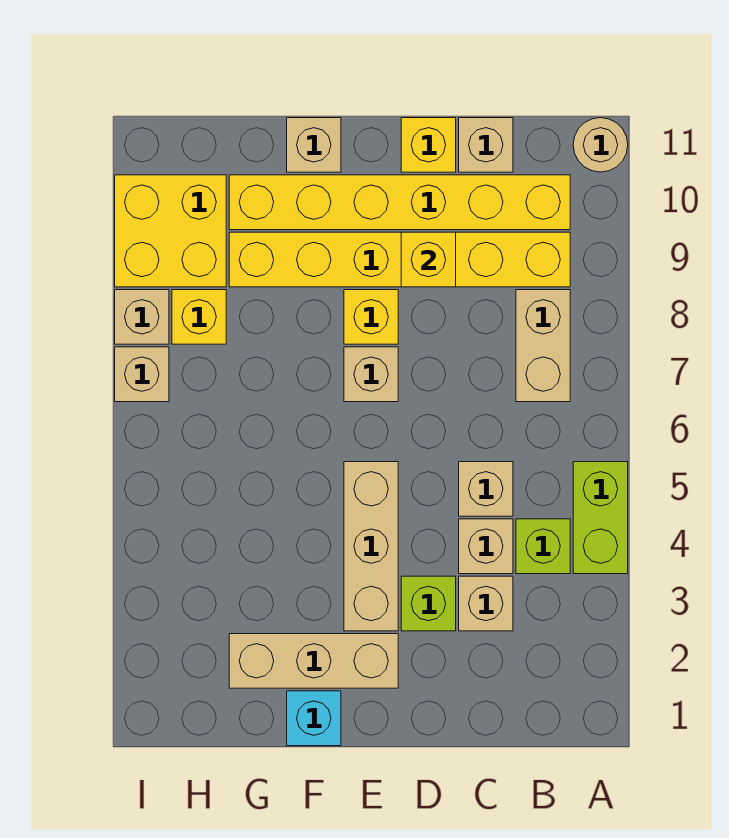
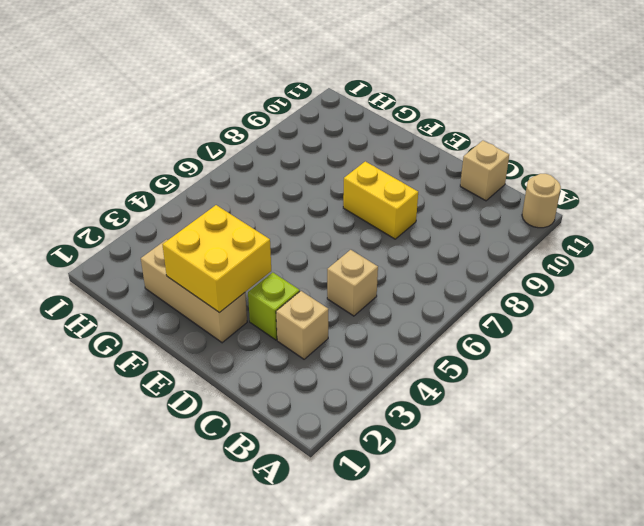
yellow 1x2 brick [343,161,418,239] -> yellow 1x1 brick [344,290,398,344]
yellow 2x2 brick [162,205,271,313] -> yellow 2x2 brick moved to [115,175,226,287]
none -> lime 1x2 brick [573,462,628,574]
none -> lime 1x1 brick [516,519,570,574]
none -> tan 1x2 brick [516,290,570,402]

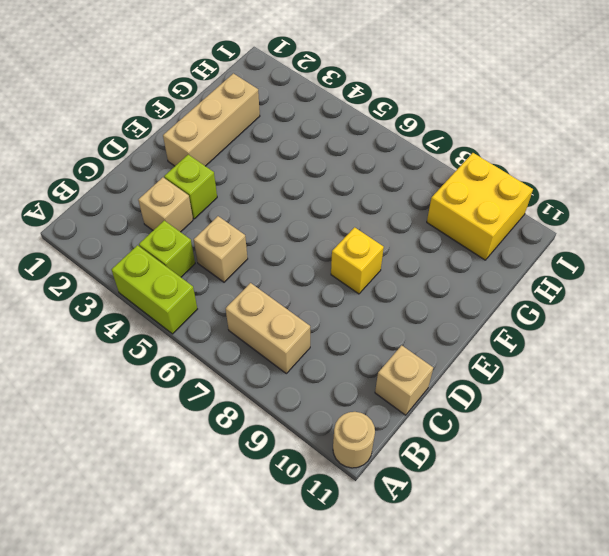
none -> yellow 1x6 brick [229,232,570,287]
none -> yellow 1x6 brick [229,175,570,230]
none -> tan 1x1 brick [459,519,513,574]

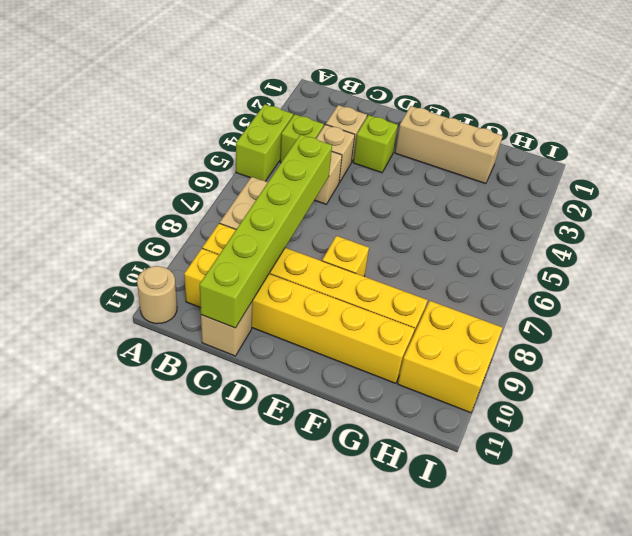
lime 1x6 brick [200,134,332,328] -> none
none -> yellow 1x1 brick [401,118,456,172]
none -> tan 1x3 brick [344,462,398,631]
none -> tan 1x1 brick [344,347,398,402]

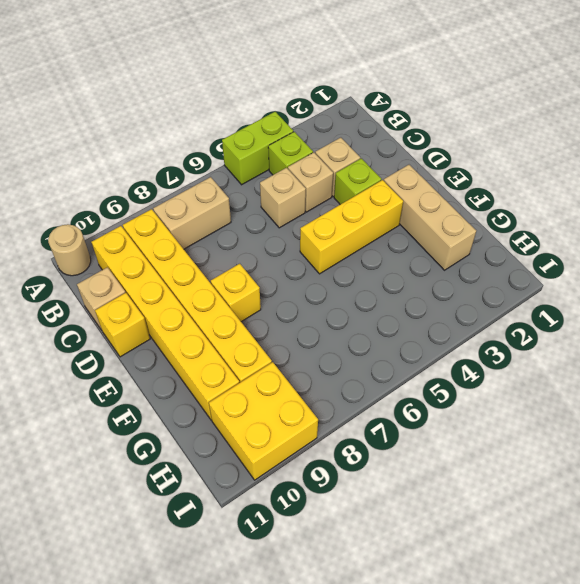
yellow 1x3 brick [300,180,403,274] -> tan 1x3 brick [344,462,398,631]
none -> tan 1x1 brick [344,347,398,402]
none -> cyan 1x1 brick [287,691,341,746]
none -> tan 1x1 brick [287,118,341,172]

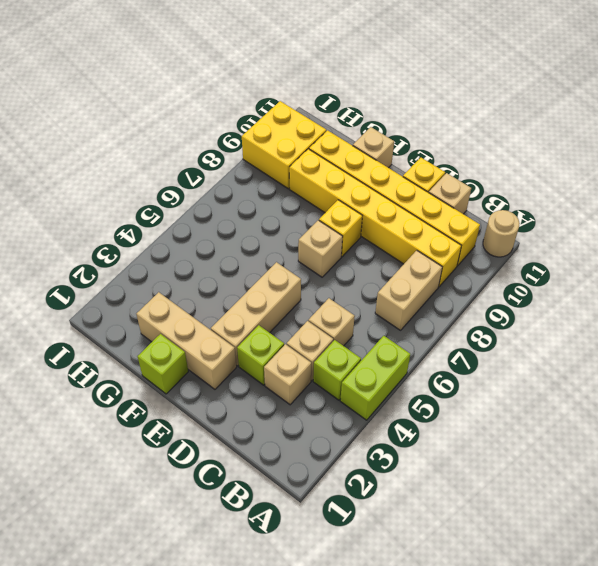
lime 1x1 brick [138,334,188,394] -> cyan 1x1 brick [287,691,341,746]
none -> yellow 1x1 brick [172,290,226,344]
none -> tan 1x1 brick [115,347,169,402]
none -> tan 1x1 brick [115,290,169,344]

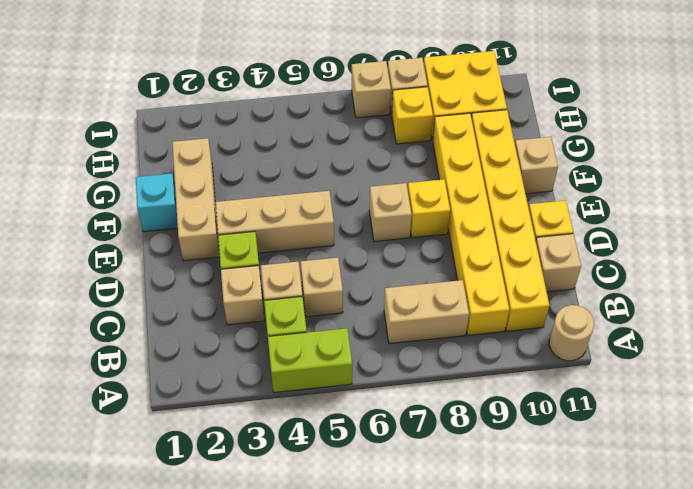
none -> yellow 1x1 brick [401,232,456,287]

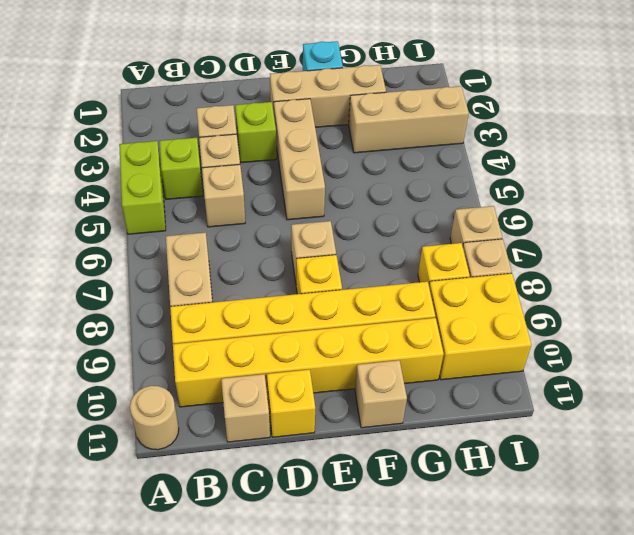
tan 1x3 brick [349,86,469,153] -> none
none -> yellow 1x1 brick [401,232,456,287]

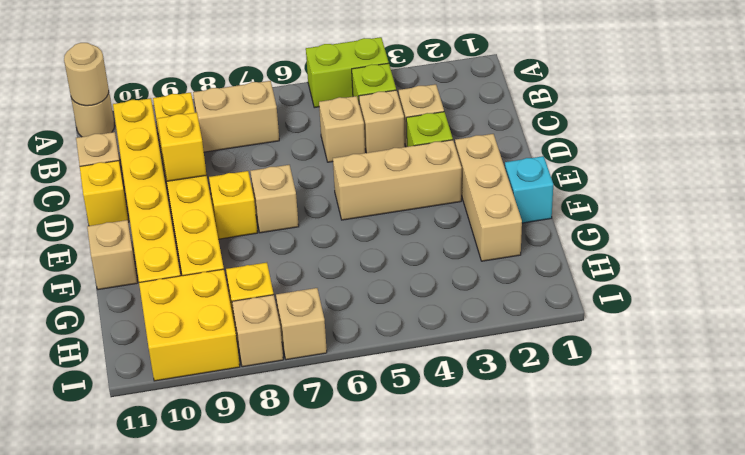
tan 1x1 round brick [64,43,109,106] -> none

